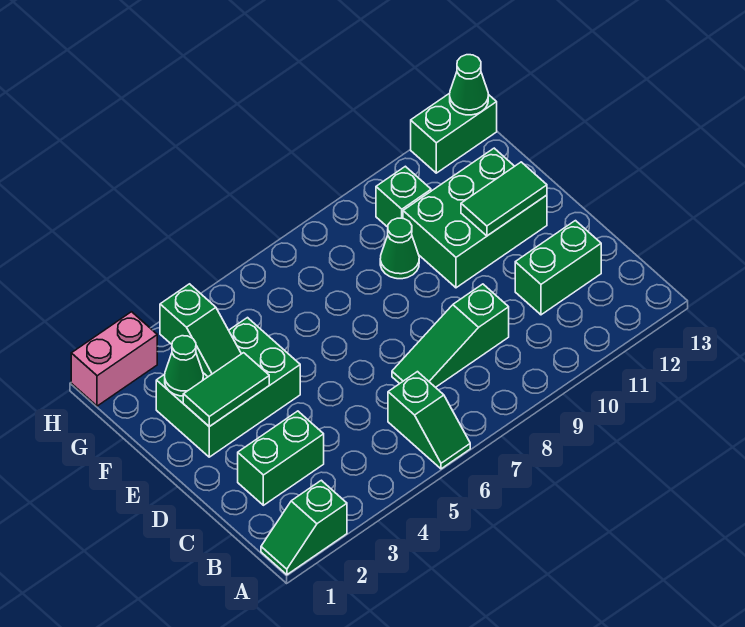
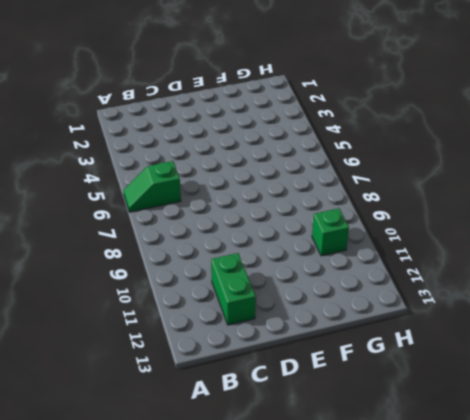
none -> green 1x2 slope [261,480,347,575]
none -> green 1x2 brick [238,411,324,505]
none -> green 1x3 slope [392,284,509,387]

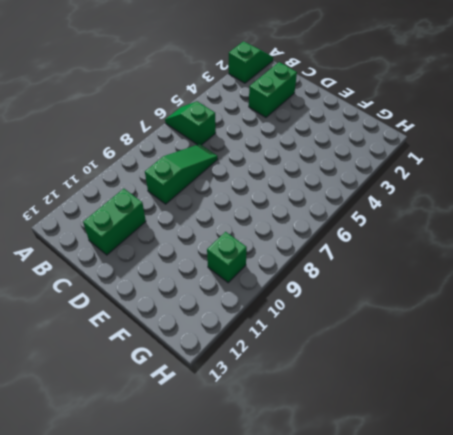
none -> green 2x3 brick [156,318,300,457]
none -> green 2x3 brick [403,148,547,288]
none -> green 1x1 cone [380,218,419,279]

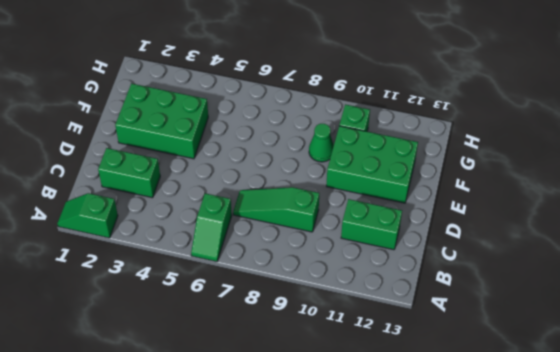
none -> pink 1x2 brick [71,312,157,406]
none -> green 1x2 brick [411,93,497,173]
none -> green 1x2 tile [183,353,269,427]

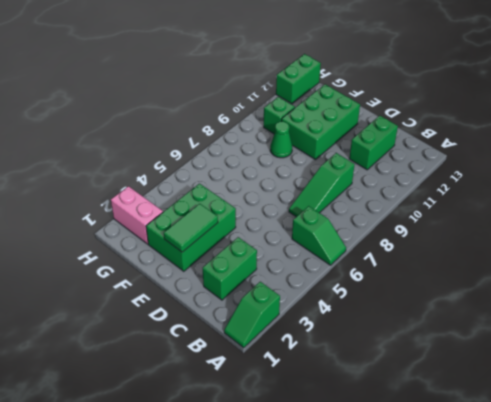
pink 1x2 brick [111,186,163,244] -> pink 1x2 brick turned to [71,312,157,406]
none -> green 1x2 tile [461,162,547,236]
none -> green 1x1 cone [165,336,203,396]
none -> green 1x2 slope [160,284,241,377]

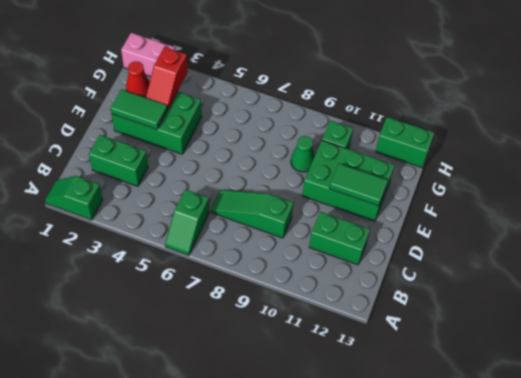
red 1x1 cone [126,61,150,97] -> green 1x1 cone [165,336,203,396]
red 1x2 slope [146,47,188,110] -> green 1x2 slope [160,284,241,377]
none -> green 1x1 cone [450,55,488,115]

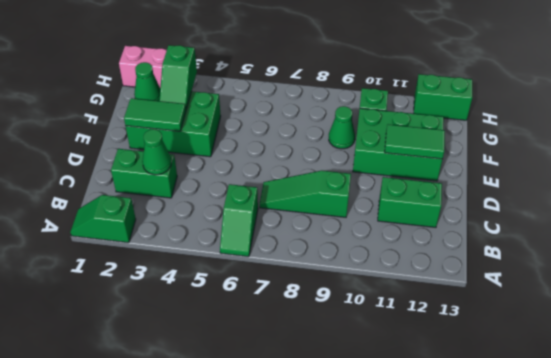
green 1x1 cone [142,129,171,175] -> green 1x1 cone moved to [450,55,488,115]

